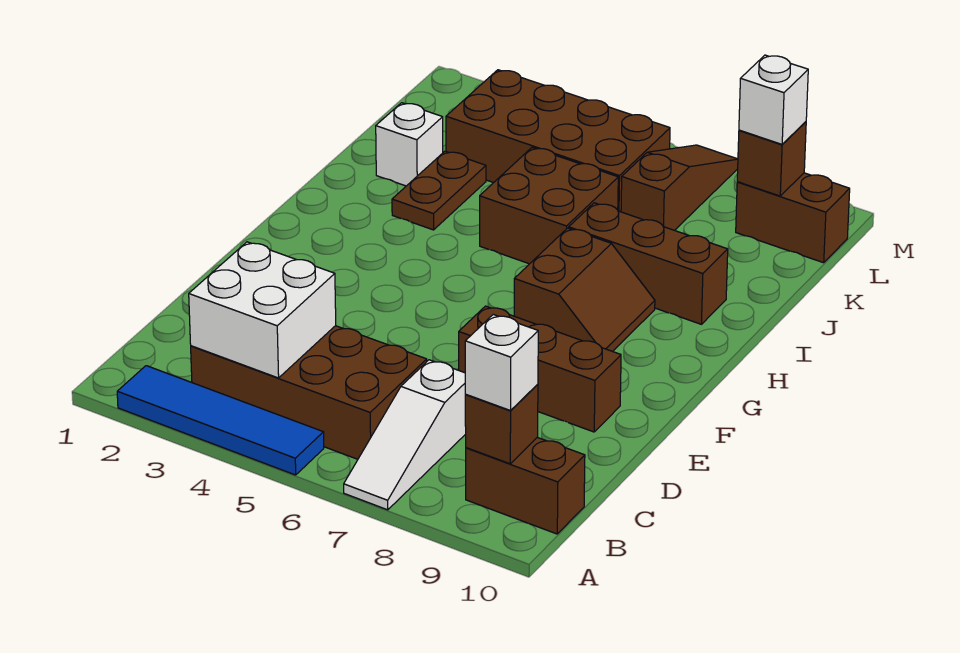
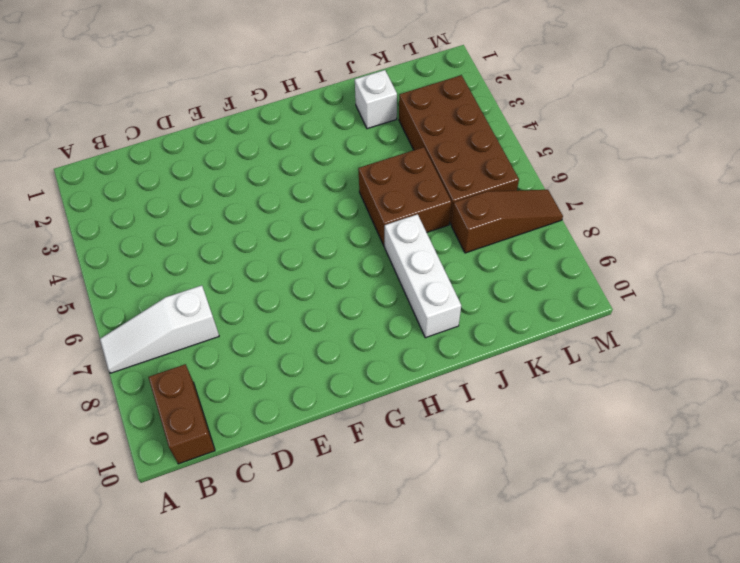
white 1x3 brick [385,214,461,338] -> brown 1x3 brick [569,203,728,324]
none -> blue 1x4 tile [117,366,324,475]
none -> brown 2x4 brick [191,326,427,459]
none -> brown 1x3 brick [459,306,621,432]

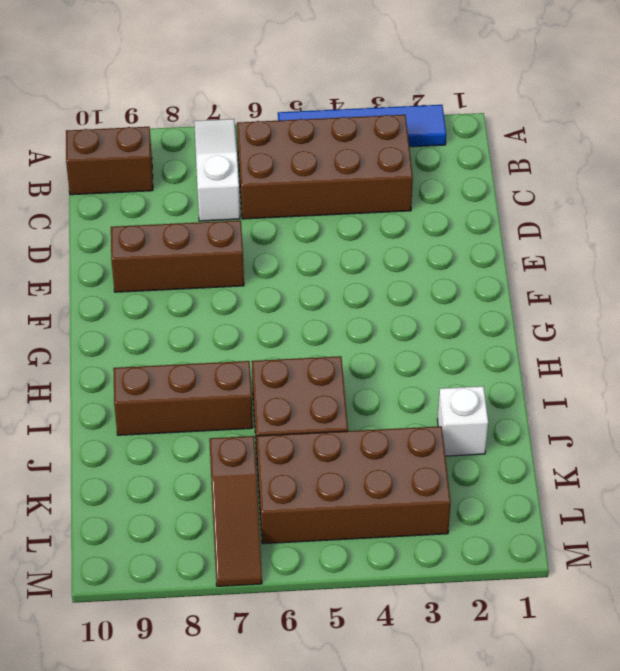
none -> brown 2x2 slope [514,228,655,352]
none -> brown 1x2 plate [392,151,486,230]
none -> brown 1x2 brick [736,173,850,263]

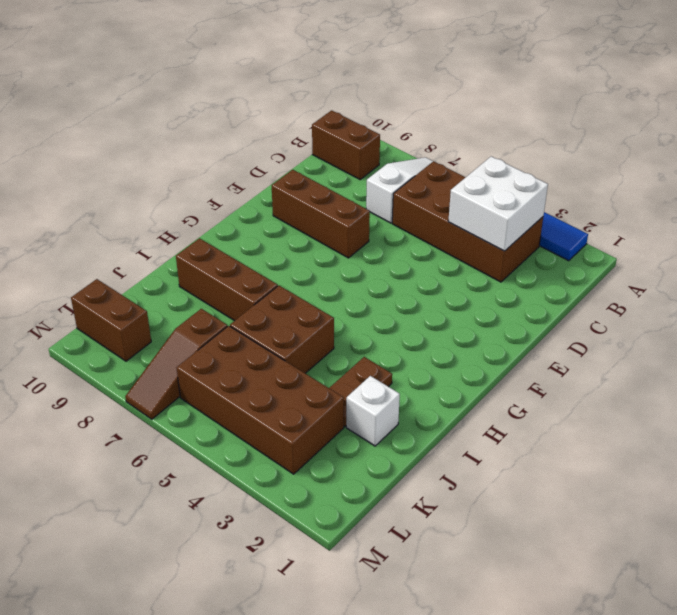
none -> brown 2x2 slope [514,228,655,352]
none -> brown 1x1 brick [465,384,538,464]
none -> brown 1x1 brick [737,122,806,196]

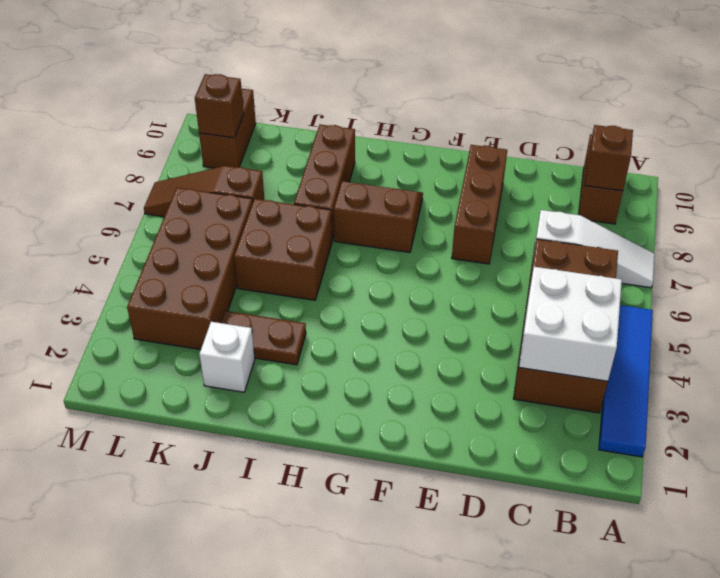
none -> white 1x1 brick [465,315,538,411]
none -> white 1x1 brick [739,55,808,144]

